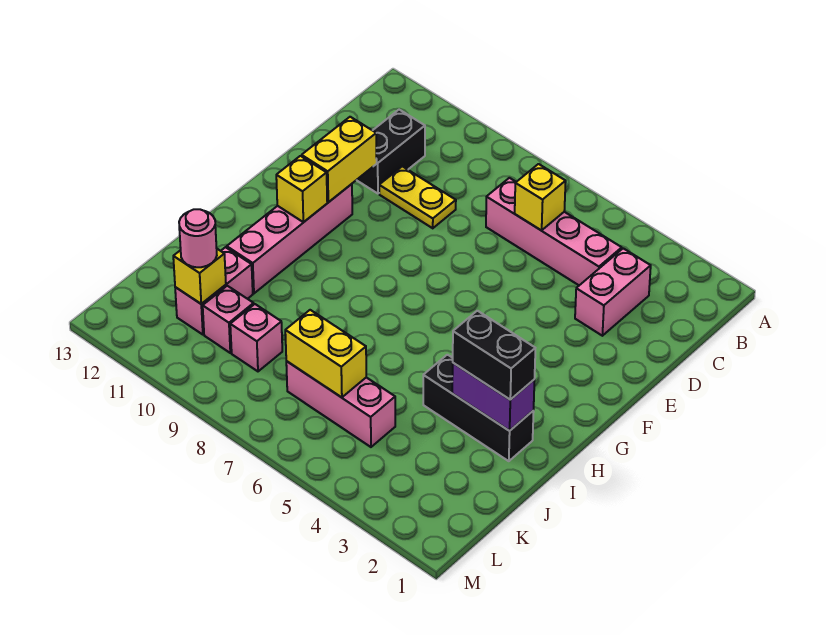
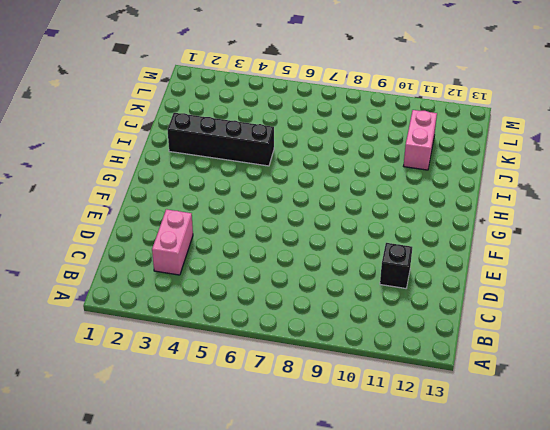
black 1x1 brick [380,243,412,288] -> black 1x2 brick [357,110,425,194]
black 1x4 brick [167,113,274,166] -> black 1x3 brick [423,355,534,461]
none -> pink 1x4 brick [486,178,622,285]
none -> yellow 1x2 plate [379,166,456,228]
none -> pink 1x4 brick [227,184,352,293]

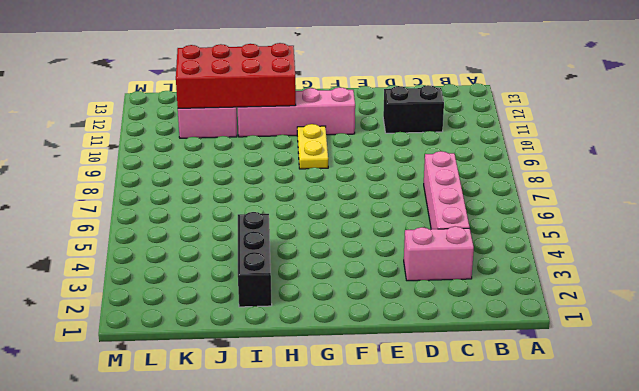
yellow 1x2 plate [297,124,328,169] -> yellow 1x2 plate moved to [379,166,456,228]
red 2x4 brick [176,43,296,108] -> yellow 1x1 brick [173,249,226,304]
none -> pink 1x3 brick [286,361,395,447]
none -> pink 1x1 brick [230,304,282,371]
none -> pink 1x1 brick [203,286,254,353]

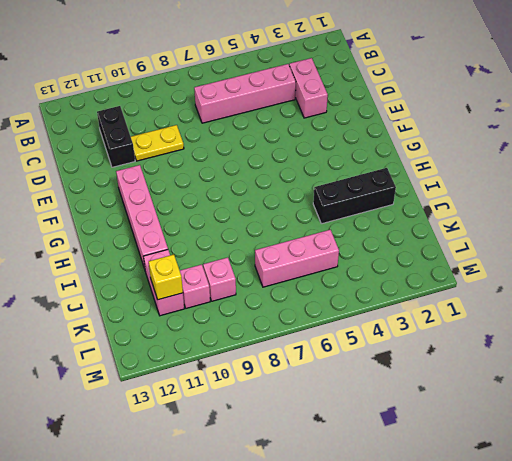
none -> yellow 1x1 brick [515,164,566,230]
none -> yellow 1x2 brick [302,117,377,202]
none -> yellow 1x1 brick [276,156,327,222]

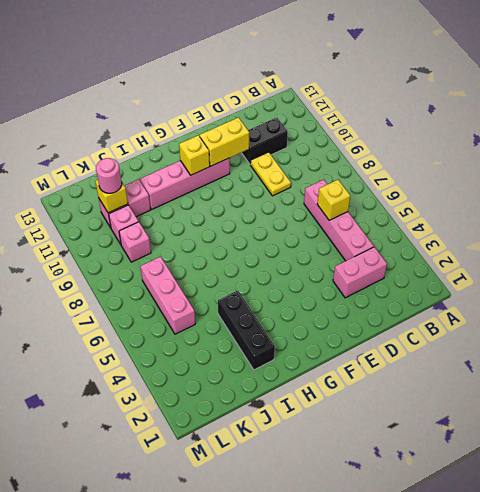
none -> purple 1x2 brick [452,363,534,431]
none -> yellow 1x2 brick [285,310,366,397]
none -> black 1x2 brick [453,311,535,400]

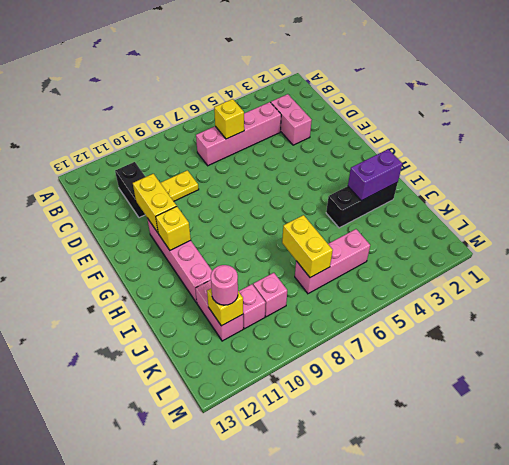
yellow 1x2 brick [282,215,333,278] -> yellow 1x2 brick turned to [285,310,366,397]
none -> black 1x2 brick [453,311,535,400]

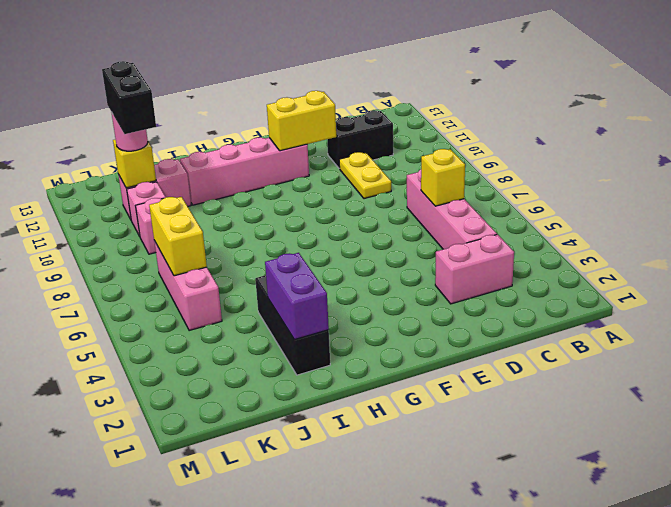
black 1x2 brick [102,61,156,134] -> black 1x2 brick moved to [453,311,535,400]
none -> yellow 1x1 brick [276,156,327,222]

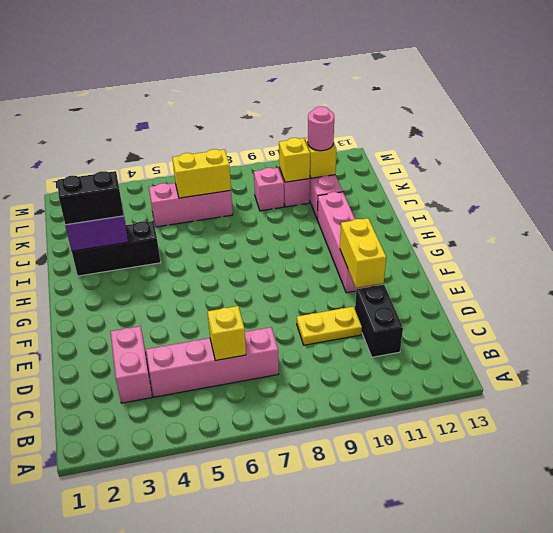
yellow 1x1 brick [279,138,310,182] -> yellow 1x1 brick moved to [276,156,327,222]

